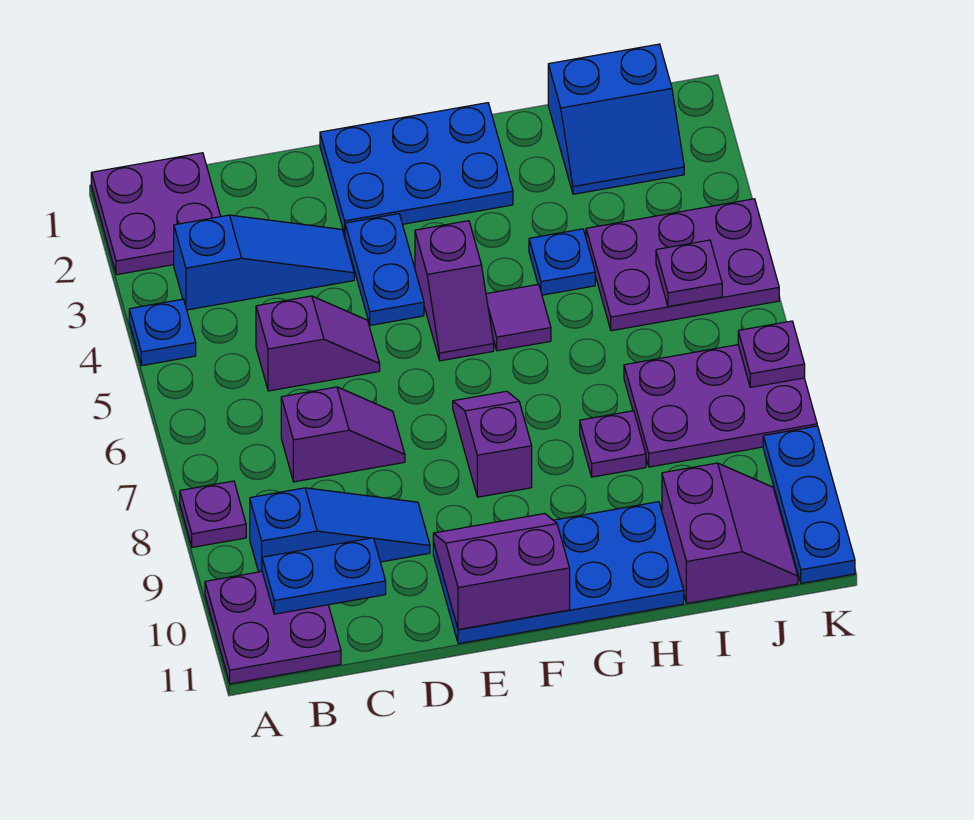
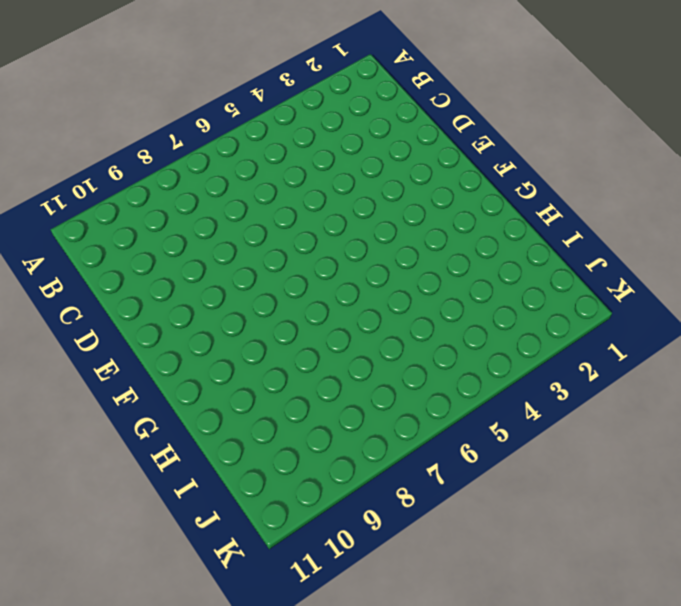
none -> purple 2x2 plate [91,153,221,275]
none -> blue 1x1 plate [129,299,196,365]
none -> purple 1x1 plate [180,481,246,547]

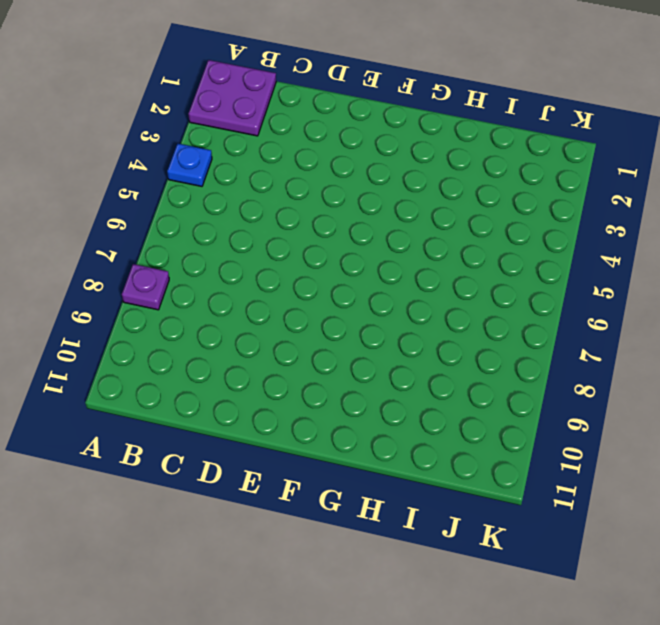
none -> purple 2x2 plate [205,572,341,684]
none -> blue 1x3 slope [174,215,354,310]
none -> blue 1x3 slope [250,488,430,572]

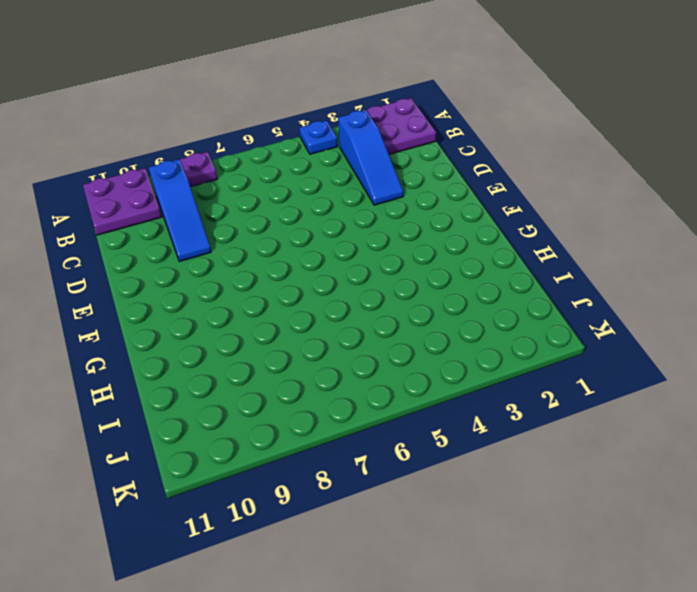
none -> purple 1x2 slope [256,296,380,391]
none -> purple 1x2 slope [281,387,405,482]
none -> blue 2x3 plate [320,103,513,234]

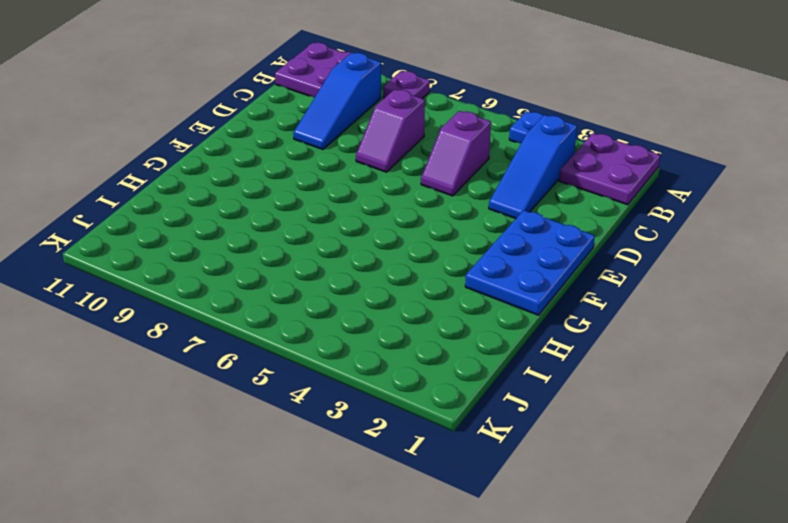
none -> blue 1x2 plate [345,214,424,325]
none -> blue 2x4 plate [433,502,684,644]
none -> purple 1x2 slope [415,221,494,361]

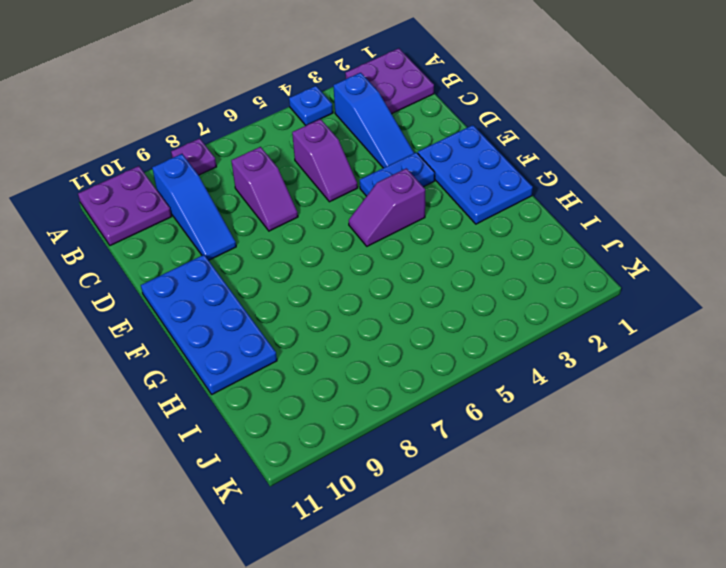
none -> purple 1x2 slope [453,391,532,497]
none -> purple 1x1 tile [486,284,551,351]
none -> blue 1x1 plate [529,229,595,295]

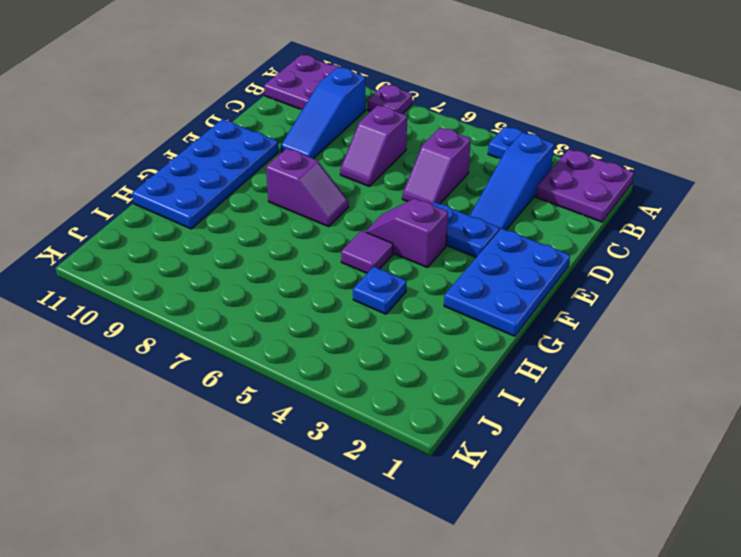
none -> purple 1x1 plate [580,411,646,477]
none -> blue 2x2 slope [548,44,684,194]
none -> purple 2x3 plate [586,199,779,331]

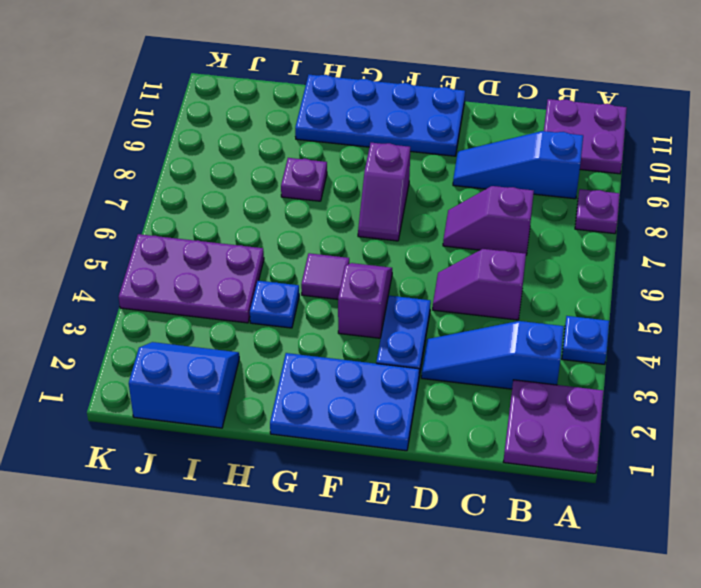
none -> purple 2x3 plate [624,345,817,467]
none -> purple 2x2 slope [662,463,798,603]
none -> blue 1x3 plate [763,426,855,583]

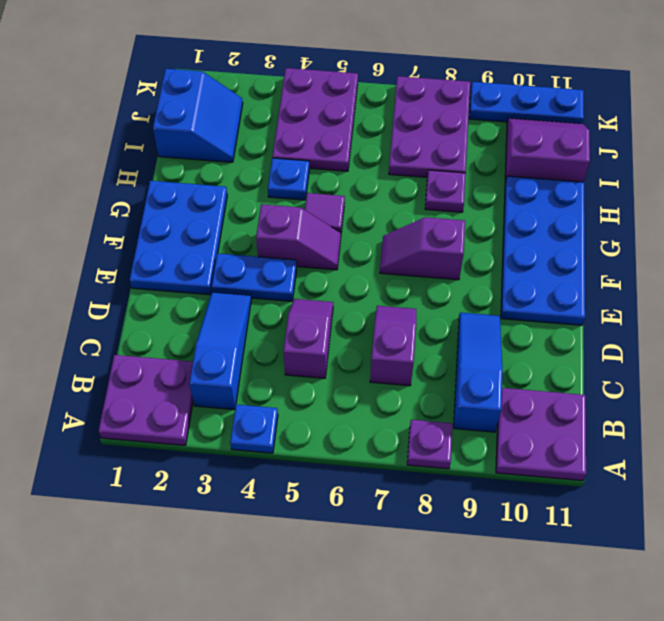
none -> blue 1x2 plate [262,538,386,614]
none -> purple 2x2 slope [433,514,570,630]
none -> purple 1x1 plate [656,240,722,307]

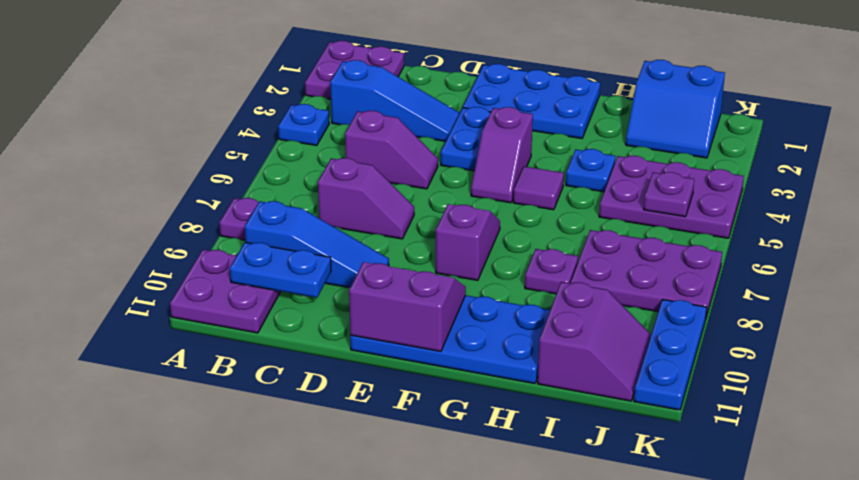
none -> purple 1x1 plate [738,321,805,387]

